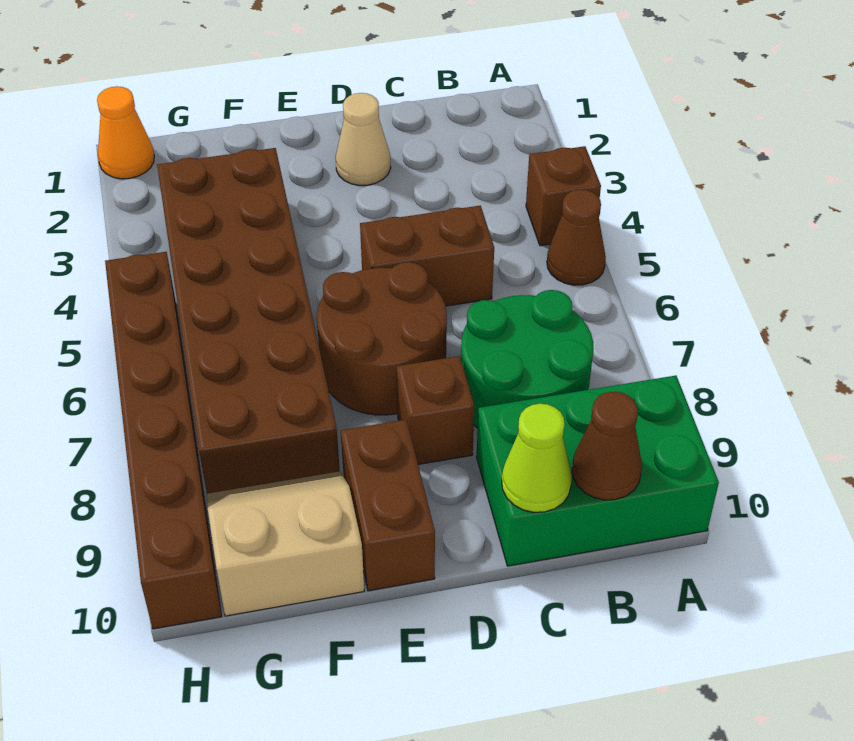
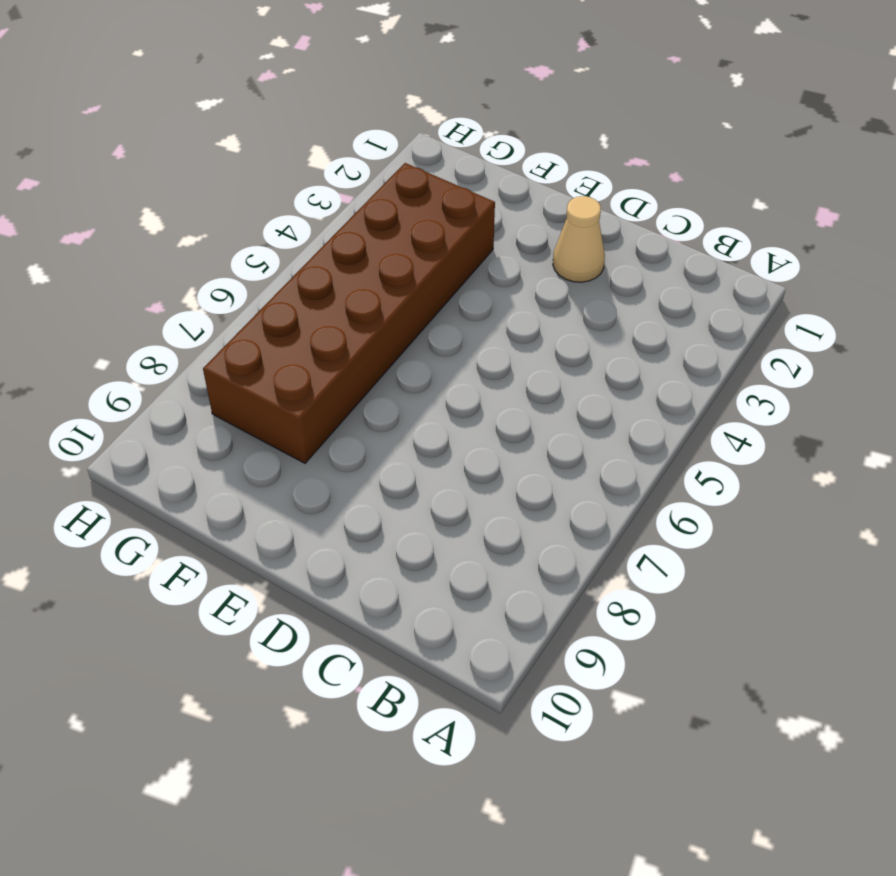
none -> brown 1x1 brick [526,146,601,246]
none -> brown 1x1 cone [547,190,606,285]
none -> green 2x3 brick [477,376,719,566]

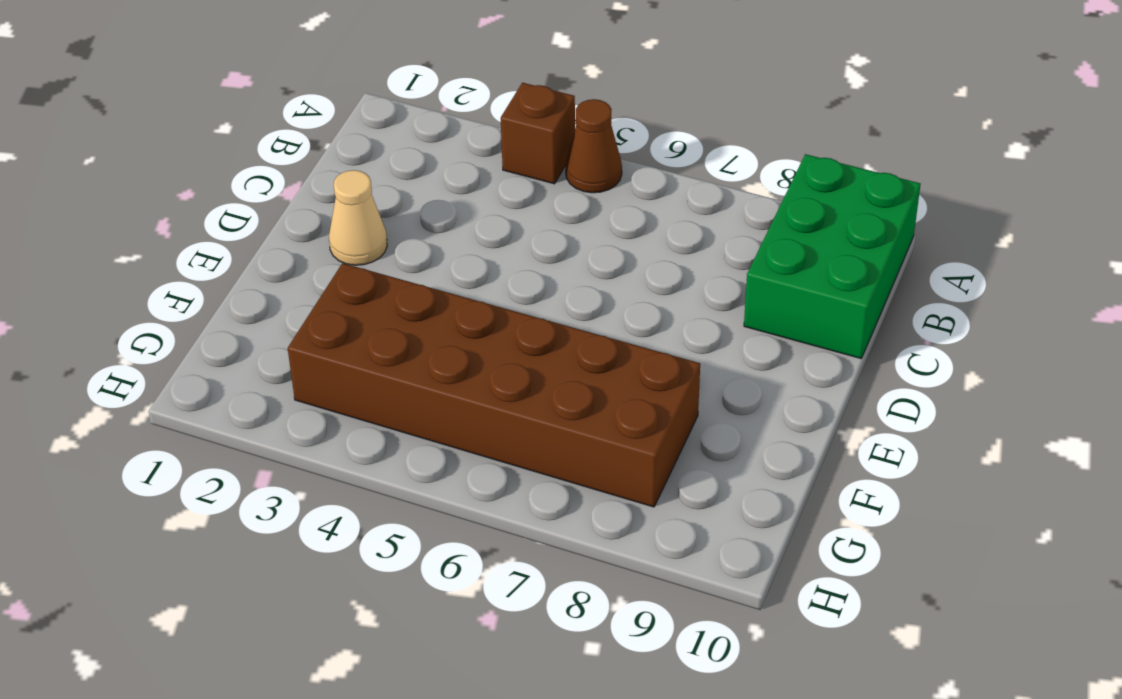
none -> green 2x2 round brick [461,290,594,428]
none -> brown 1x2 brick [360,206,494,306]
none -> brown 2x2 round brick [317,262,447,415]

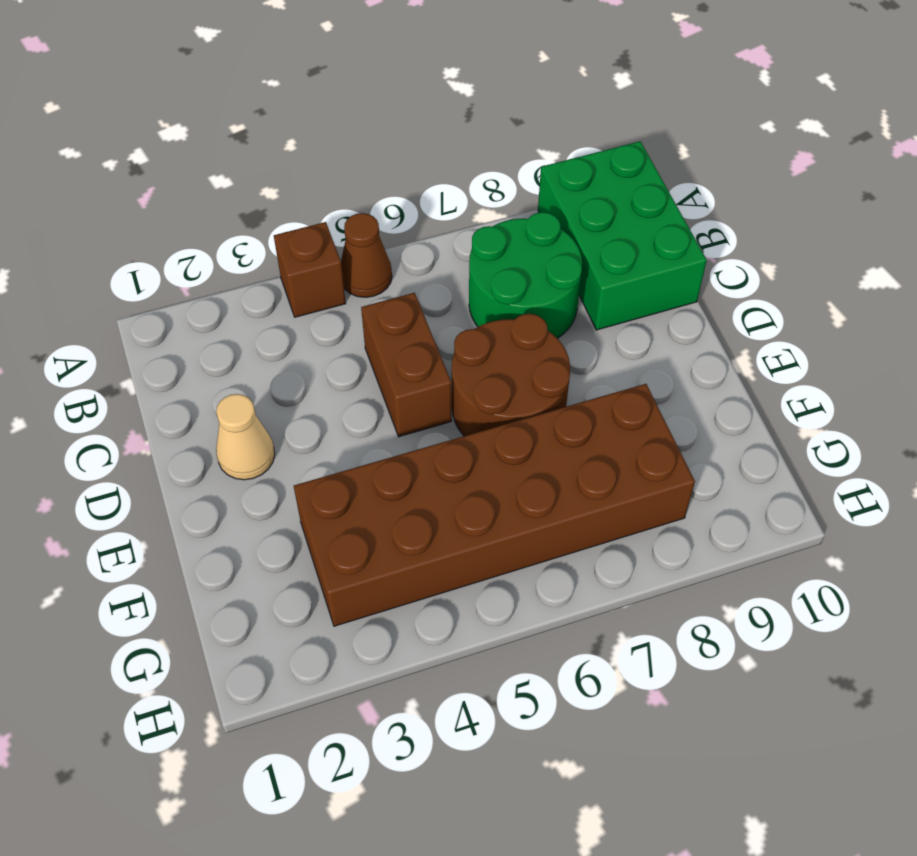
none -> brown 1x1 brick [396,356,474,464]
none -> brown 1x2 brick [341,420,435,591]
none -> tan 2x2 slope [207,471,364,616]

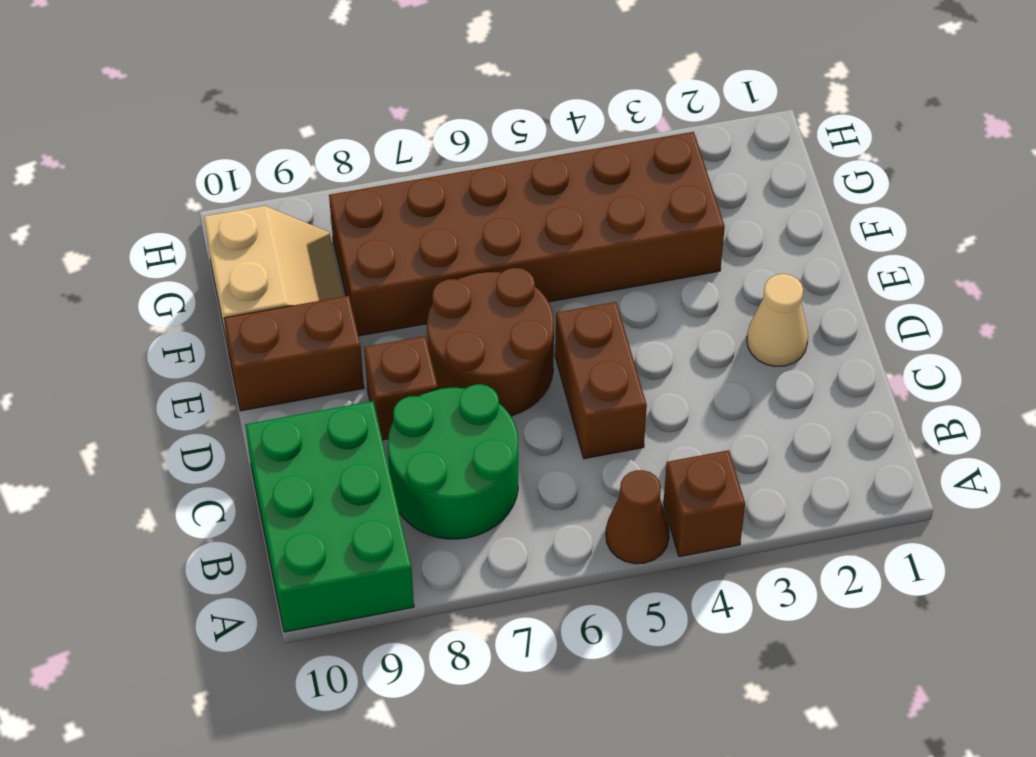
none -> orange 1x1 cone [97,86,154,179]
none -> brown 1x6 brick [105,252,222,629]
none -> brown 1x1 cone [572,392,642,500]

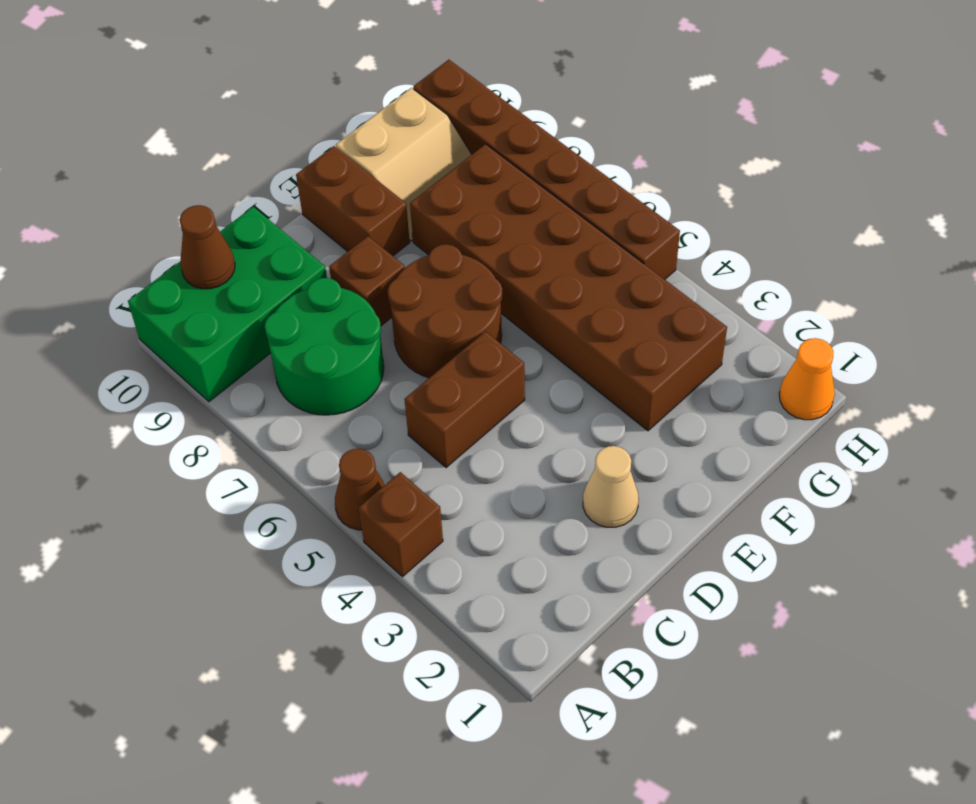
none -> lime 1x1 cone [502,404,572,512]

